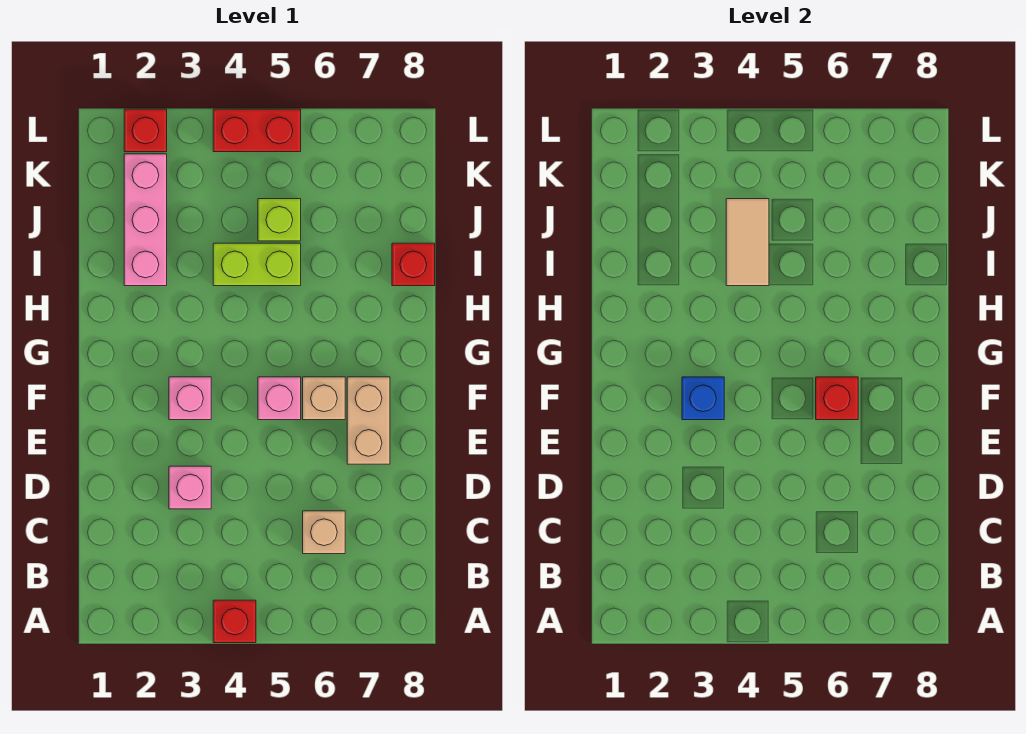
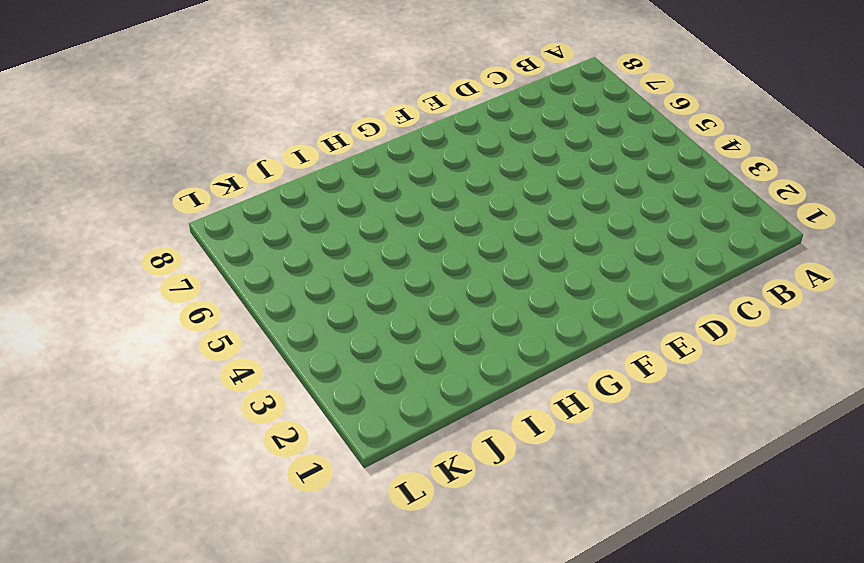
none -> red 1x1 brick [213,600,256,643]
none -> tan 1x1 brick [303,511,345,554]
none -> pink 1x1 brick [169,466,211,509]

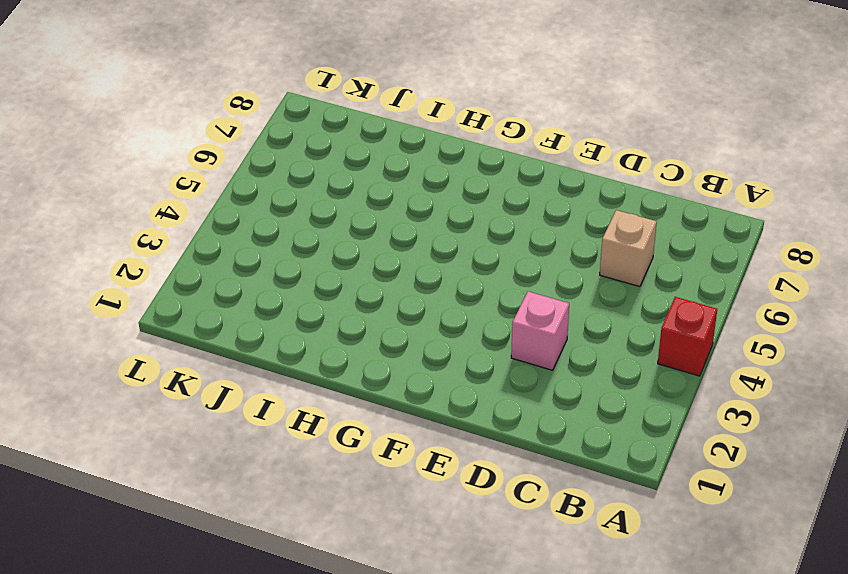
none -> tan 1x2 brick [347,377,390,464]
none -> pink 1x1 brick [169,377,211,420]
none -> pink 1x1 brick [258,377,301,420]

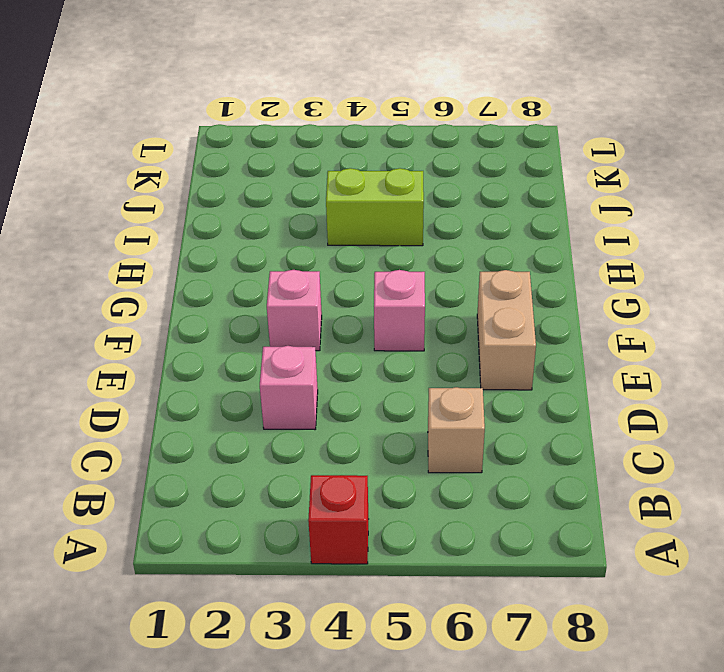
none -> tan 1x1 brick [303,377,345,420]
none -> pink 1x3 brick [124,154,167,286]
none -> red 1x1 brick [392,243,435,286]

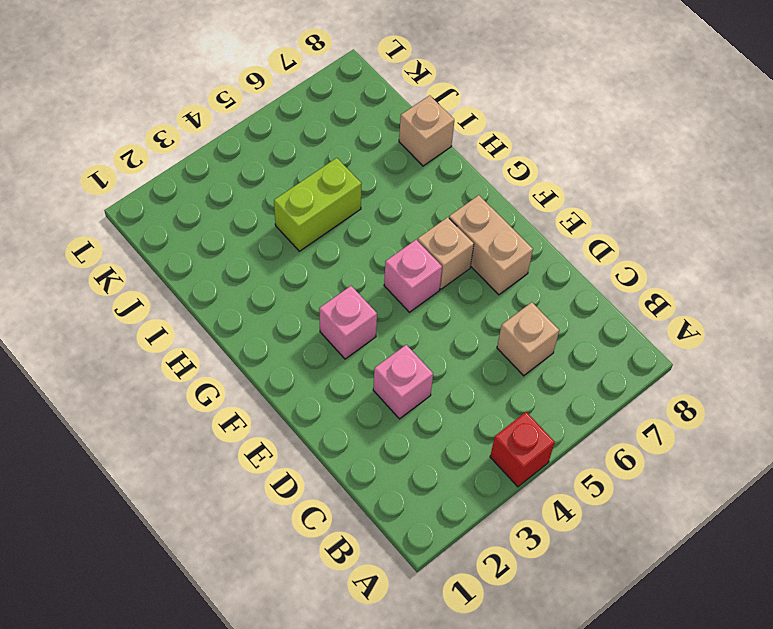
tan 1x1 brick [399,95,454,166] -> red 1x1 brick [392,243,435,286]
none -> pink 1x3 brick [124,154,167,286]
none -> lime 1x1 brick [258,199,301,241]
none -> red 1x1 brick [124,109,167,152]

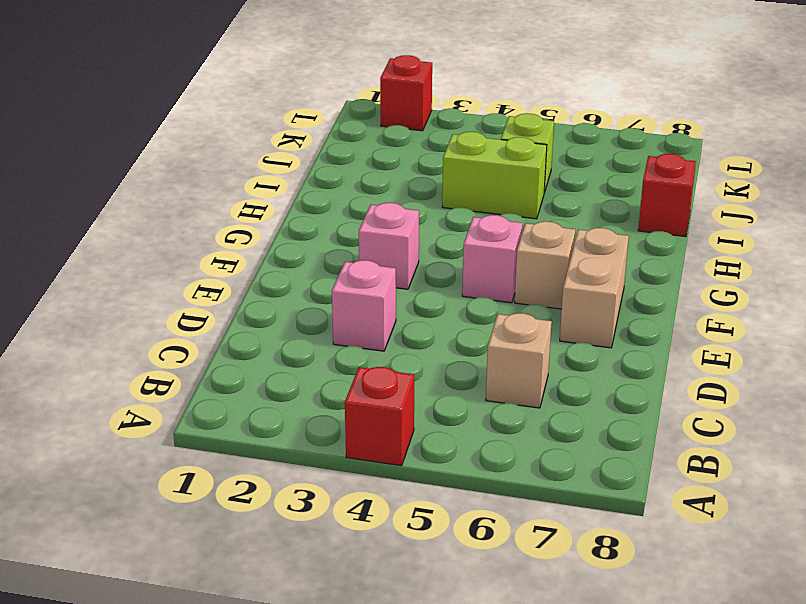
none -> pink 1x3 brick [124,154,167,286]
none -> red 1x2 brick [213,109,301,152]
none -> blue 1x1 brick [682,377,724,420]

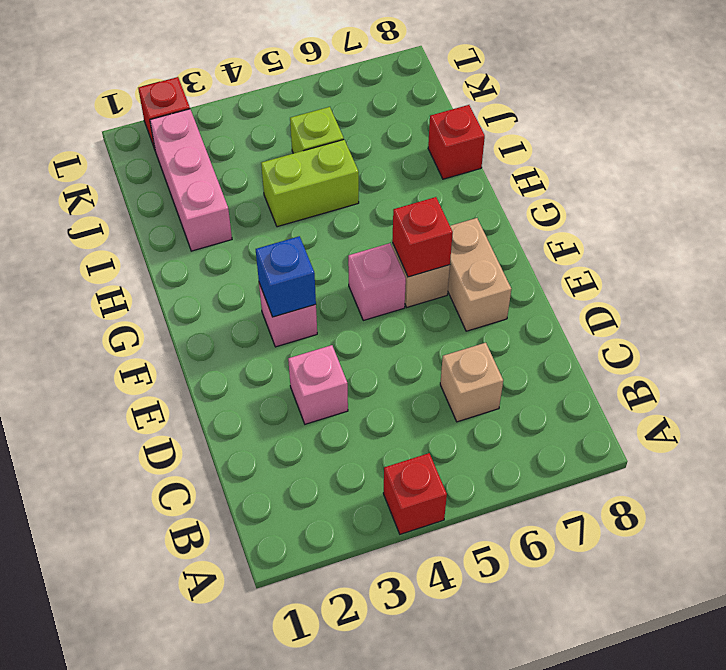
none -> red 1x2 brick [213,109,301,152]
none -> tan 1x2 tile [726,199,769,286]

